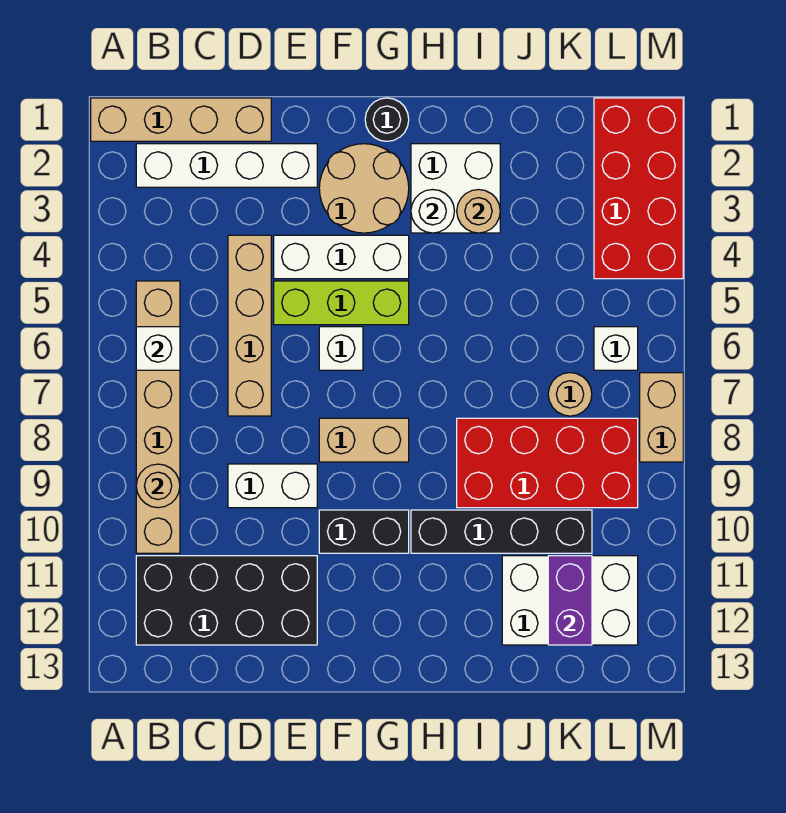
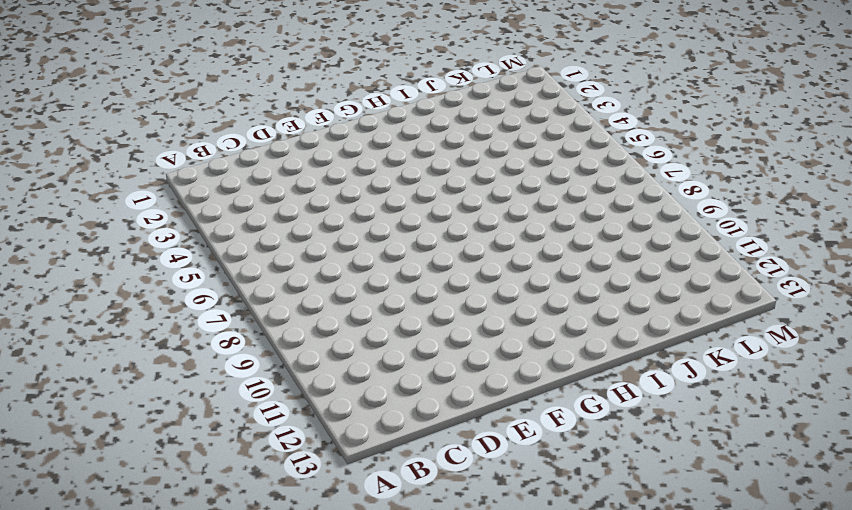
none -> tan 1x4 brick [91,98,271,141]
none -> white 1x4 brick [136,144,317,187]
none -> tan 1x6 brick [136,281,180,553]

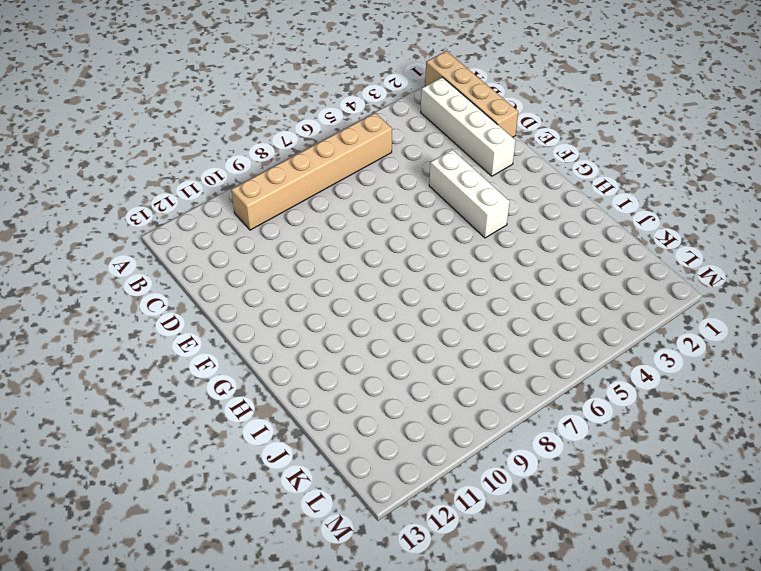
none -> black 2x4 brick [136,556,317,645]
none -> tan 1x4 brick [228,235,271,416]
none -> white 1x2 brick [228,464,317,508]

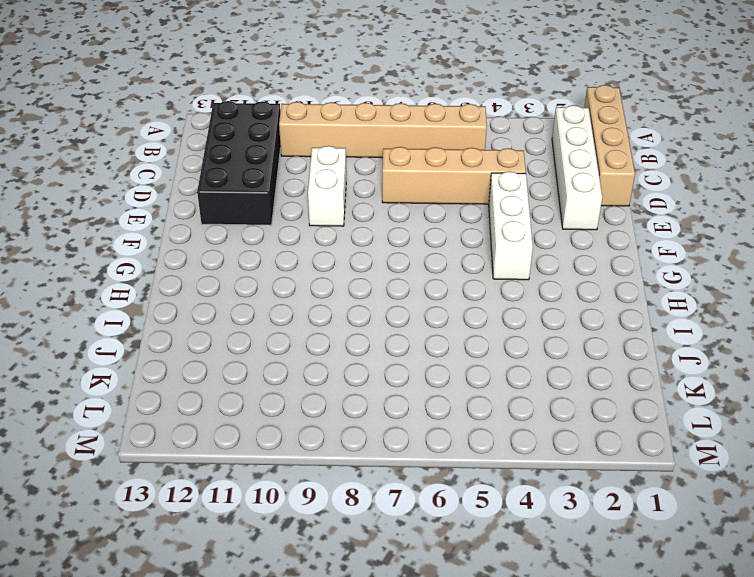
none -> lime 1x3 brick [274,281,409,325]
none -> tan 2x2 round brick [319,144,409,233]
none -> white 1x1 brick [319,327,363,370]

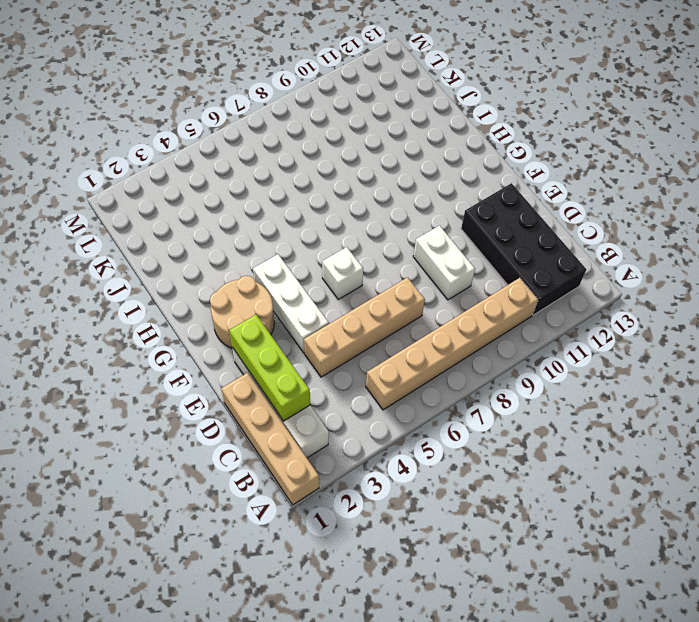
lime 1x3 brick [229,315,310,421] -> lime 1x3 brick moved to [274,281,409,325]
none -> tan 1x2 brick [319,418,409,462]
none -> black 1x2 brick [319,510,409,553]
none -> black 1x1 round brick [365,98,409,141]

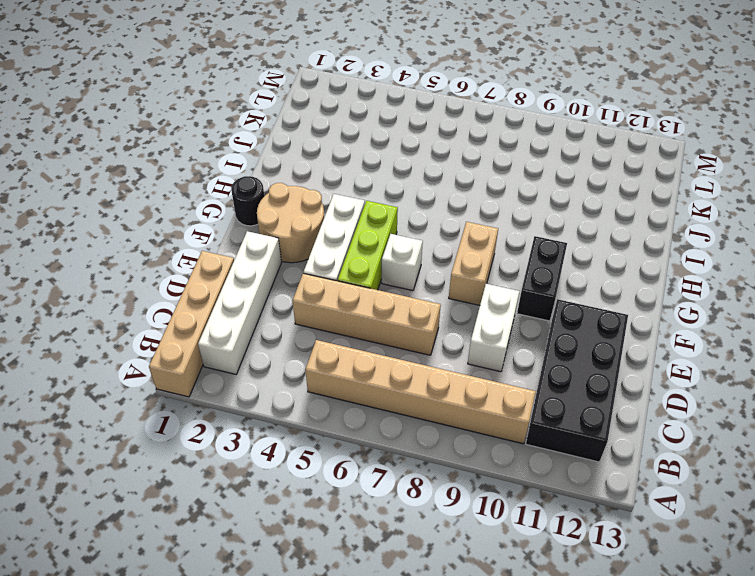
none -> white 2x2 brick [411,144,500,233]
none -> black 1x4 brick [411,510,592,553]
none -> red 2x4 brick [457,418,638,508]

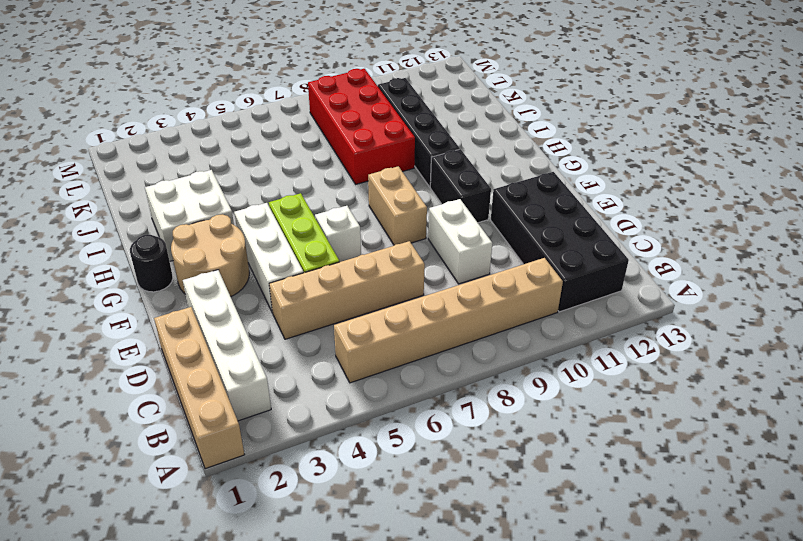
none -> white 2x3 brick [502,556,638,645]
none -> tan 1x1 round brick [548,373,592,416]
none -> red 2x4 brick [594,98,683,279]

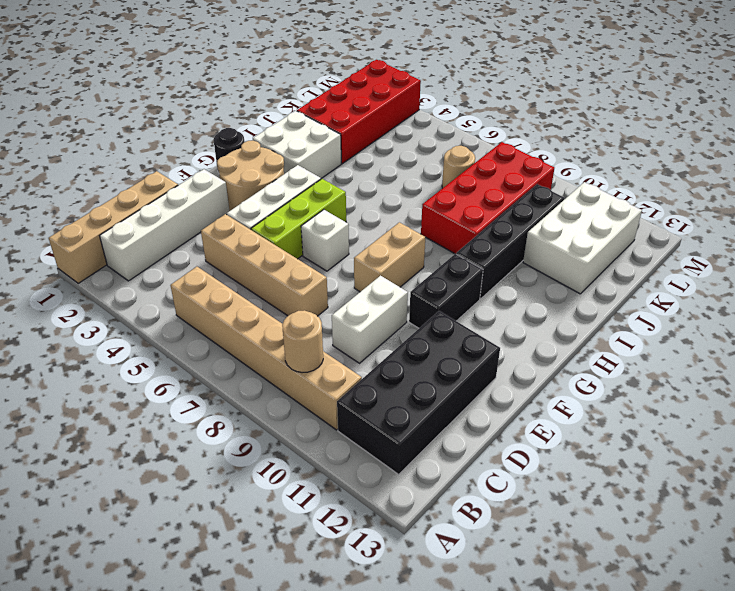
red 2x4 brick [297,60,421,164] -> red 2x4 brick turned to [594,98,683,279]
none -> white 1x1 brick [594,327,638,370]
none -> tan 1x2 brick [640,373,683,462]
none -> white 1x1 brick [136,327,180,370]

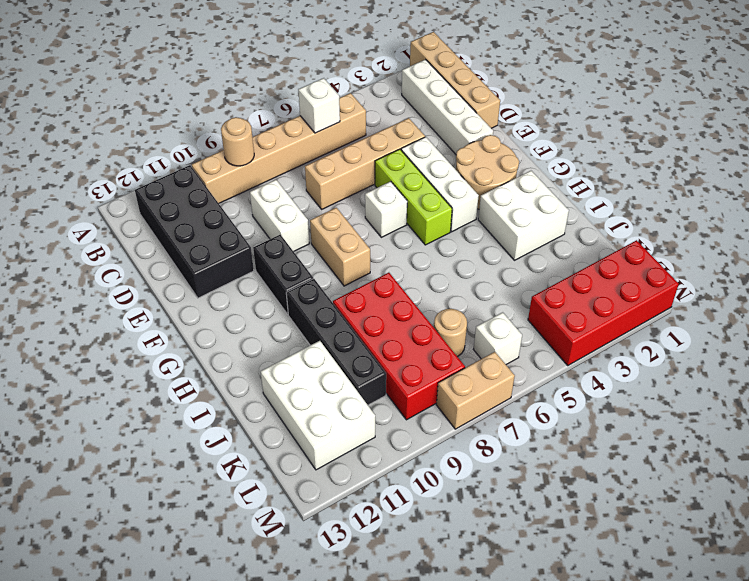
none -> black 1x1 round brick [365,98,409,141]
none -> white 1x1 round brick [411,190,454,233]
none -> tan 1x1 round brick [457,190,500,233]

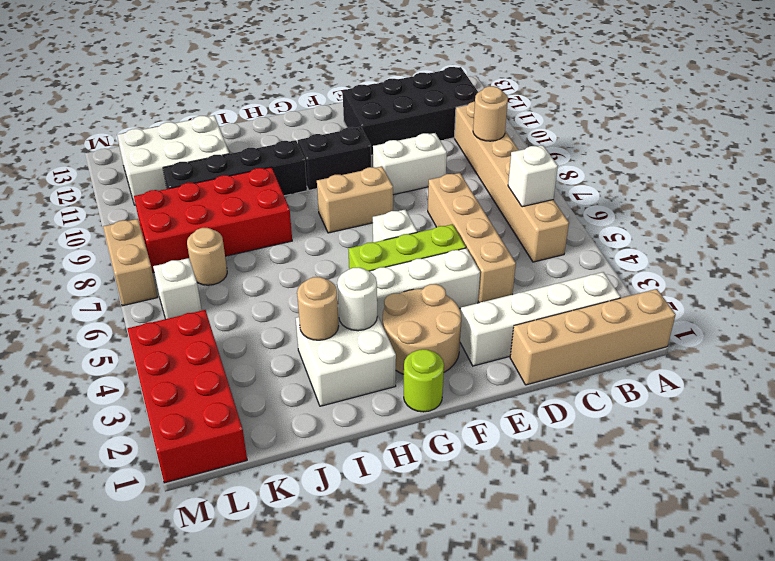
lime 1x1 round brick [404,349,444,412] -> black 1x1 round brick [365,98,409,141]
none -> purple 1x2 brick [548,556,592,645]

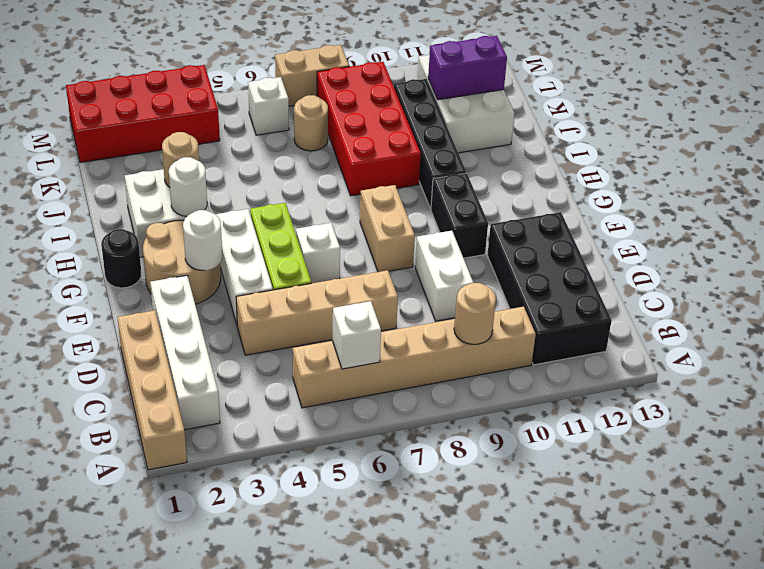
white 1x1 round brick [183,210,222,270] -> none

